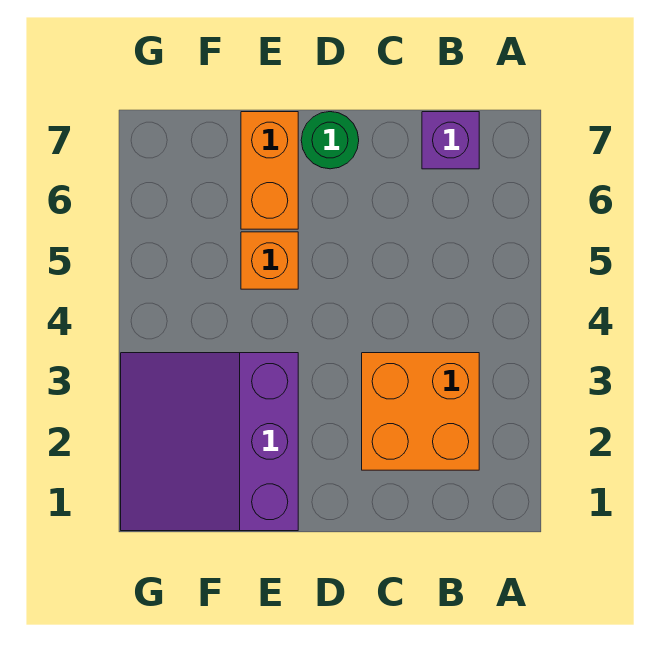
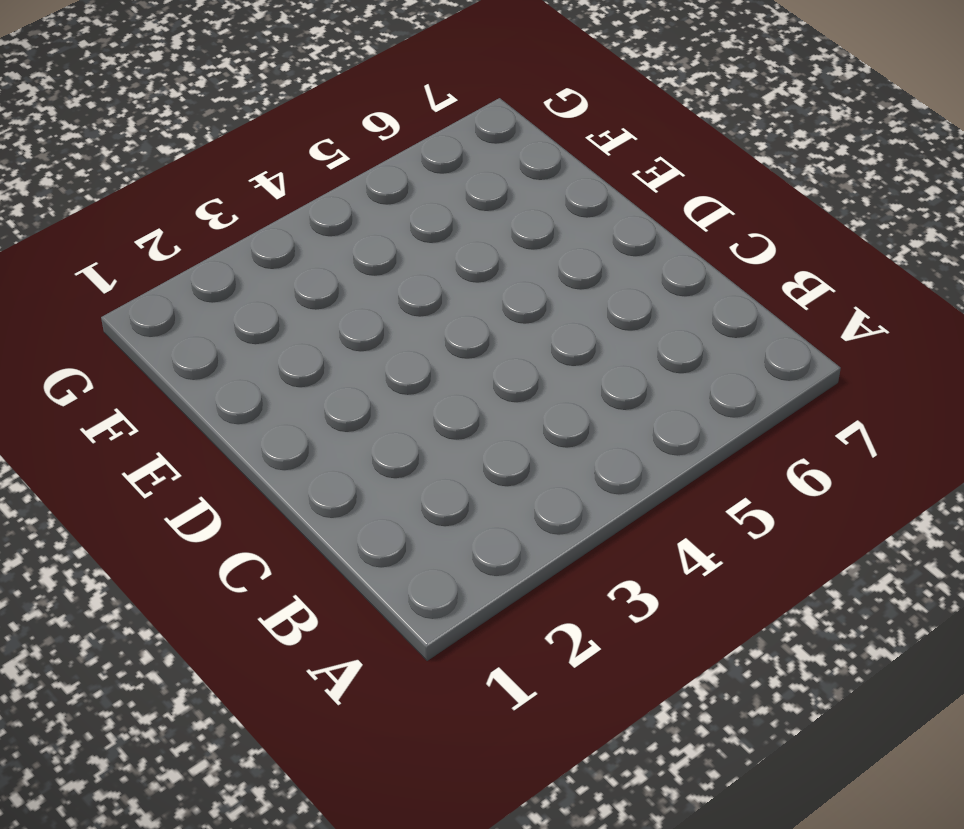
none -> orange 2x2 brick [362,353,479,470]
none -> purple 1x1 brick [422,112,479,169]

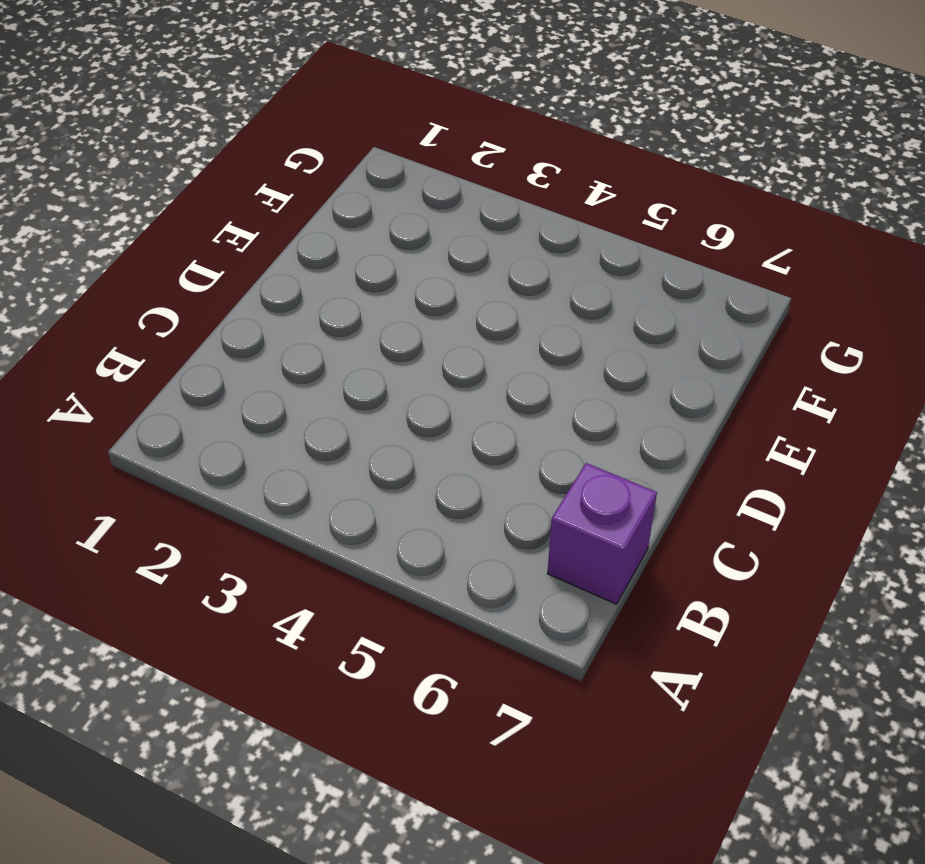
none -> orange 2x2 brick [362,353,479,470]
none -> green 1x1 round brick [301,112,359,169]

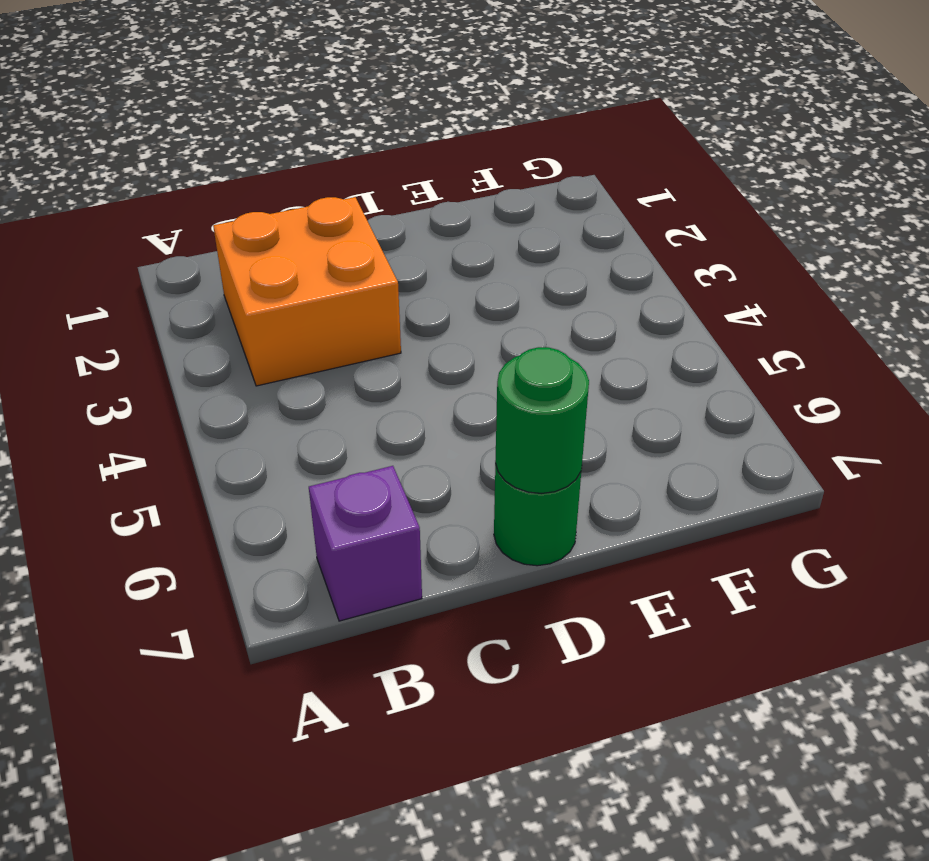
green 1x1 round brick [495,347,589,493] -> none
none -> purple 3x3 slope [121,353,298,531]
none -> orange 1x1 brick [241,232,298,289]

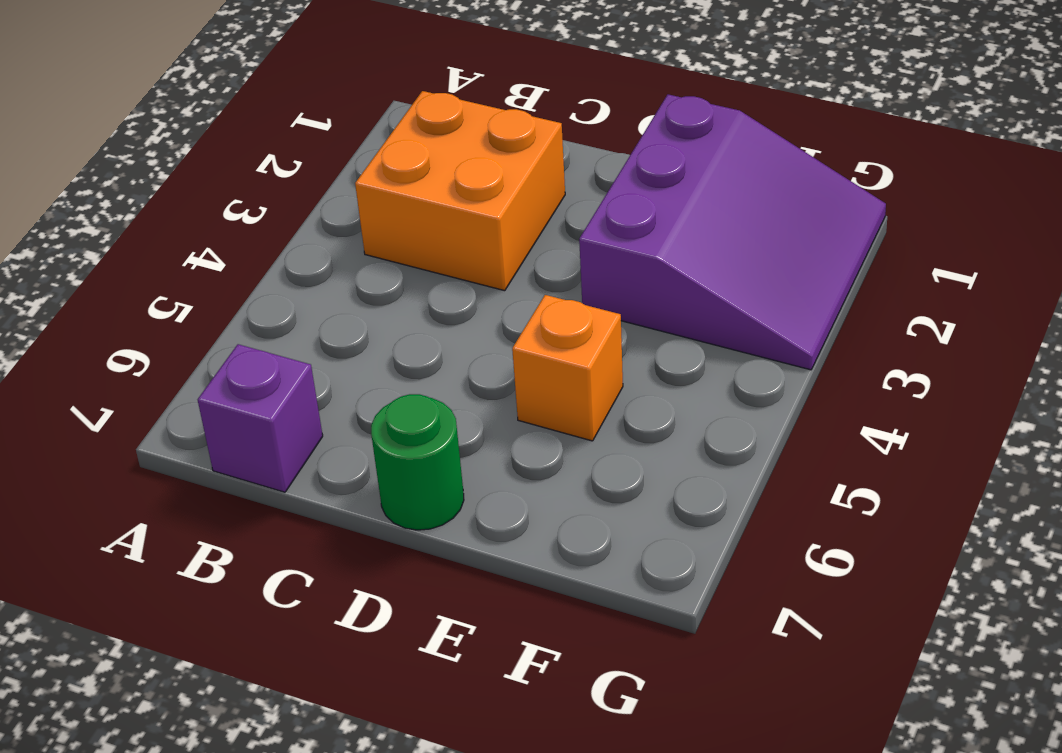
none -> orange 1x2 brick [241,112,298,229]

